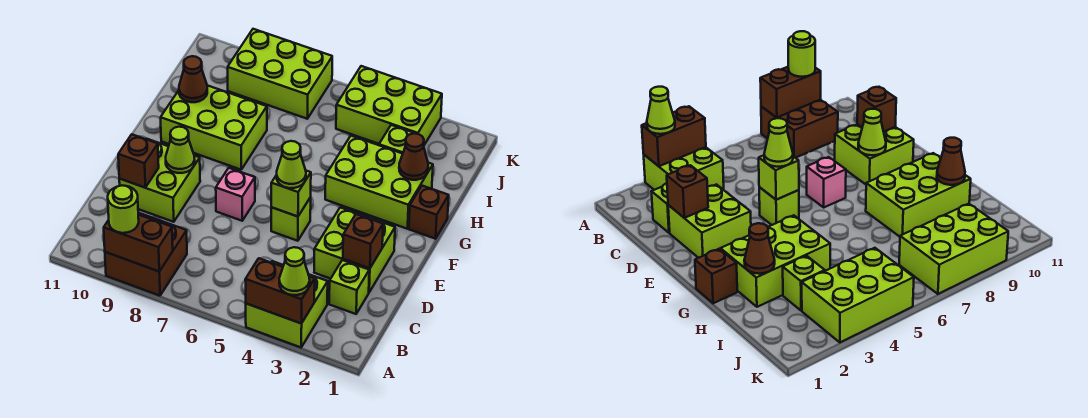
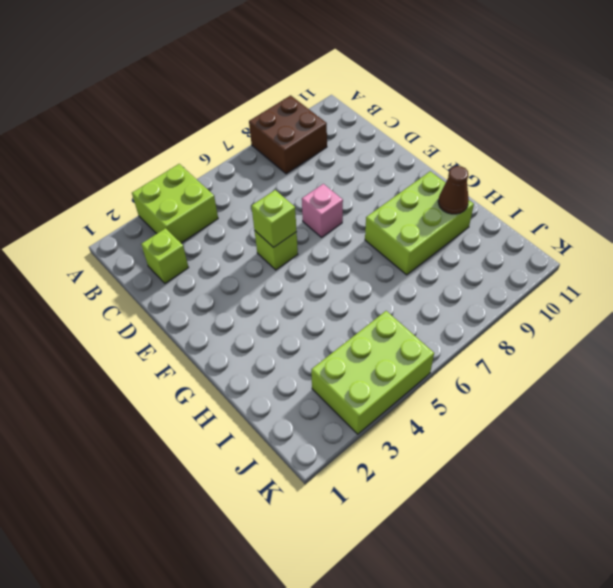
none -> lime 2x2 brick [314,208,395,292]
none -> lime 2x2 brick [119,139,200,222]
none -> brown 1x1 brick [409,186,449,239]

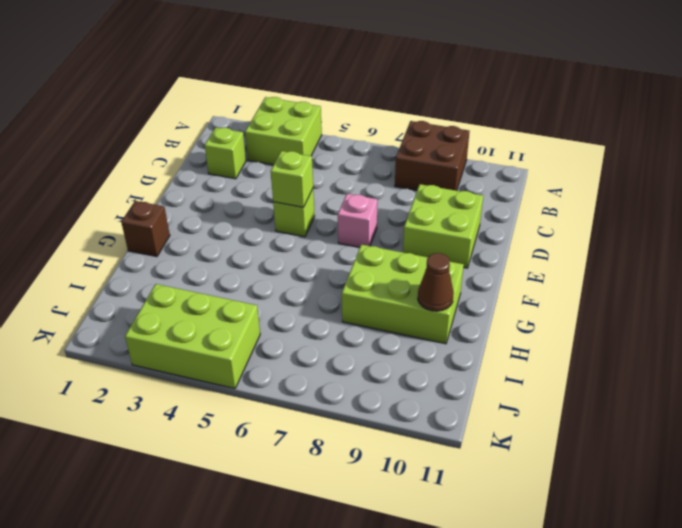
none -> lime 2x2 brick [314,208,395,292]
none -> lime 2x3 brick [325,136,433,229]
none -> lime 1x1 brick [379,125,416,154]

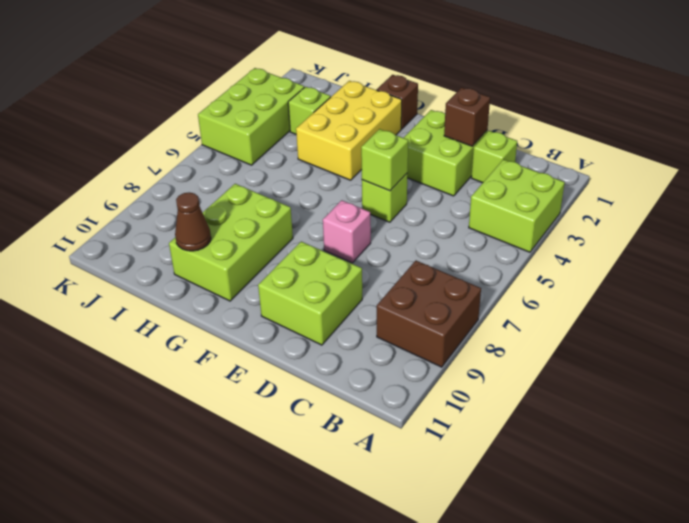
yellow 2x3 brick [296,81,402,180] -> lime 2x3 brick [325,136,433,229]
none -> lime 2x3 brick [228,29,332,119]
none -> brown 1x2 brick [245,258,315,324]
none -> brown 1x2 brick [104,215,173,271]

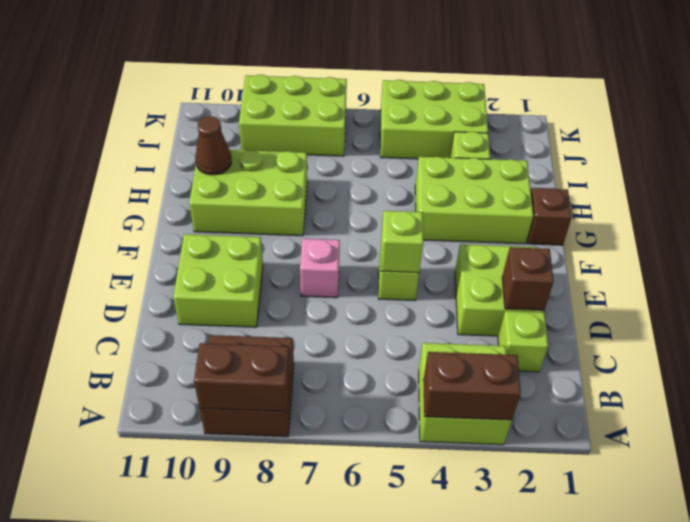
none -> brown 1x1 brick [118,134,159,188]
none -> lime 1x1 cone [166,127,195,173]
none -> brown 1x1 cone [399,133,428,180]

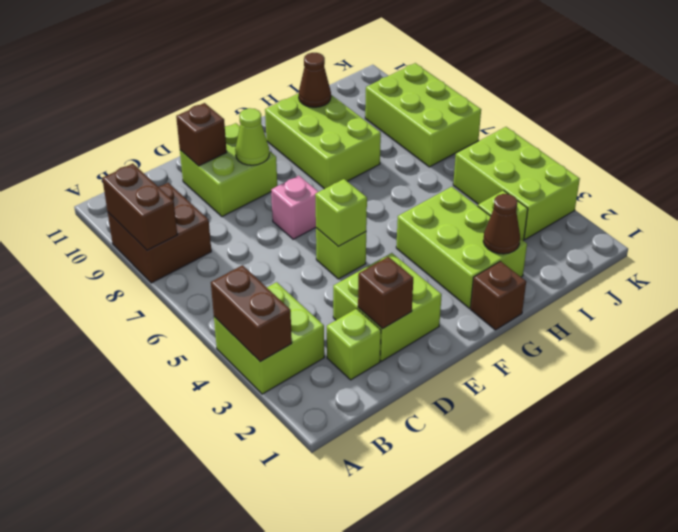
none -> lime 1x1 cone [279,247,310,295]
none -> lime 1x1 round brick [108,185,139,233]
none -> lime 1x1 cone [277,141,306,188]

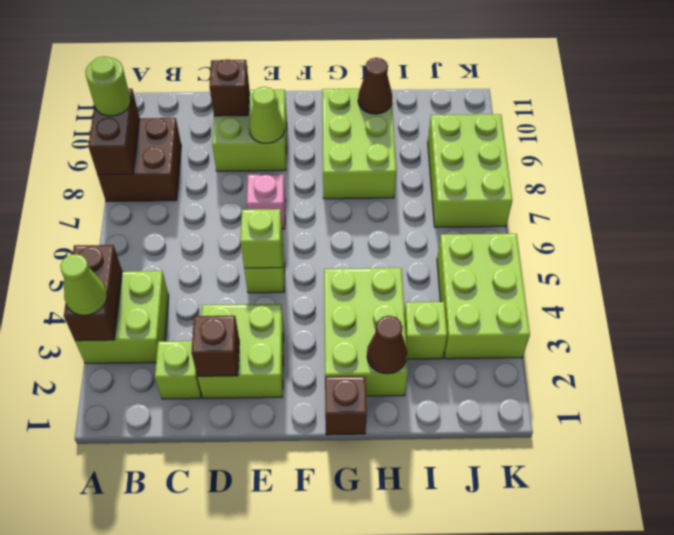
none -> lime 1x1 cone [277,141,306,188]

